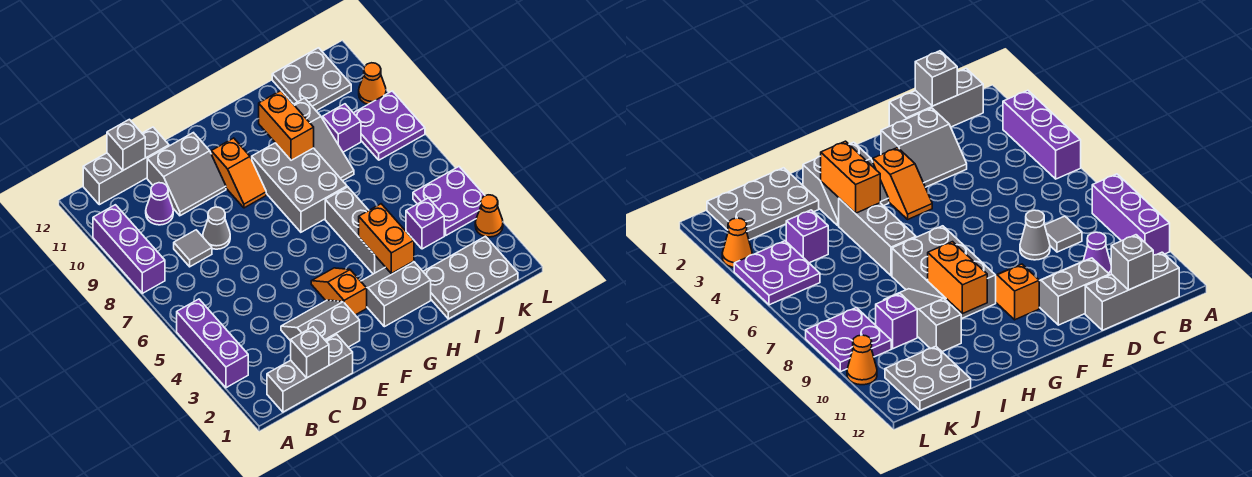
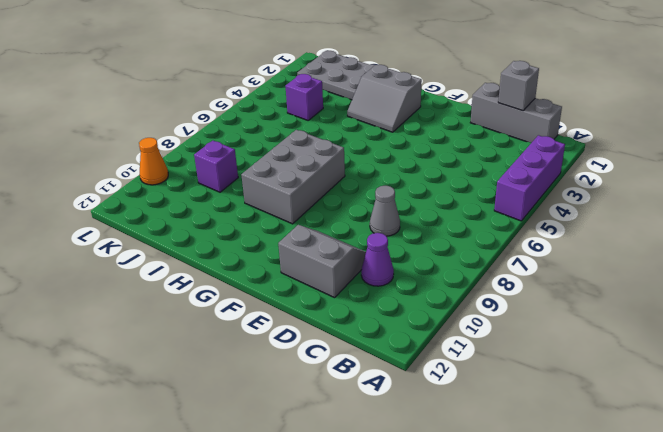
none -> purple 1x3 brick [93,205,165,293]
none -> grey 1x3 brick [83,127,169,205]
none -> grey 1x1 tile [174,230,212,267]

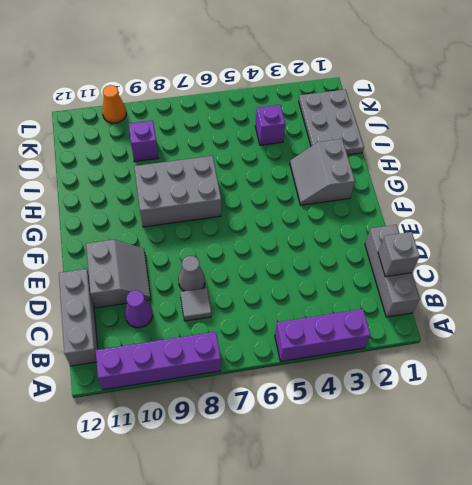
purple 1x4 brick [96,332,221,390] -> purple 1x3 brick [93,205,165,293]
none -> grey 2x2 slope [281,300,360,347]
none -> orange 1x2 slope [311,268,367,315]
none -> orange 1x2 slope [211,138,266,208]

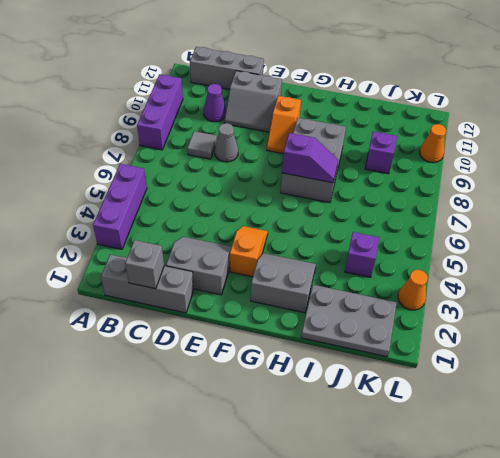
purple 1x2 slope [282,133,338,183] -> none
none -> grey 1x3 brick [325,187,385,274]
none -> grey 1x3 slope [294,98,354,181]
none -> grey 2x2 plate [272,48,351,111]

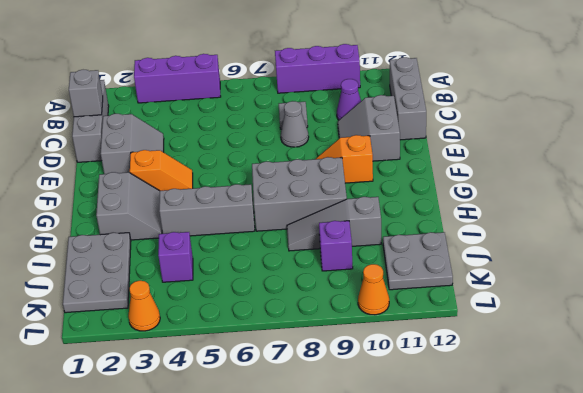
none -> purple 2x2 plate [413,167,485,235]
none -> purple 2x2 plate [354,91,425,160]
none -> grey 1x1 brick [107,119,145,170]

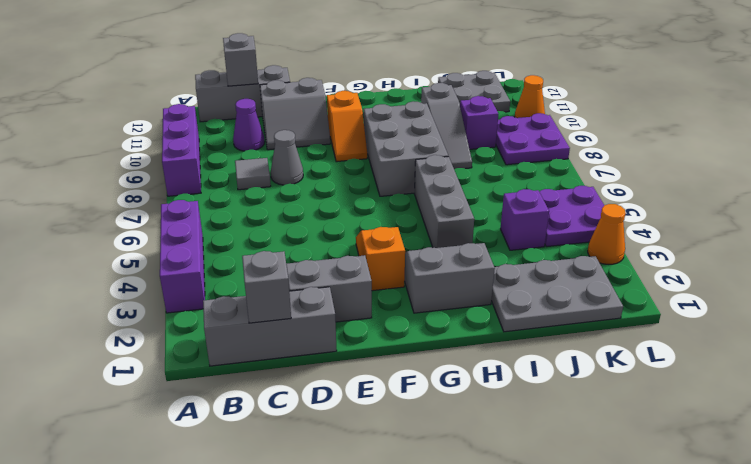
none -> orange 1x2 brick [359,204,414,273]
none -> orange 1x2 brick [259,91,314,160]

